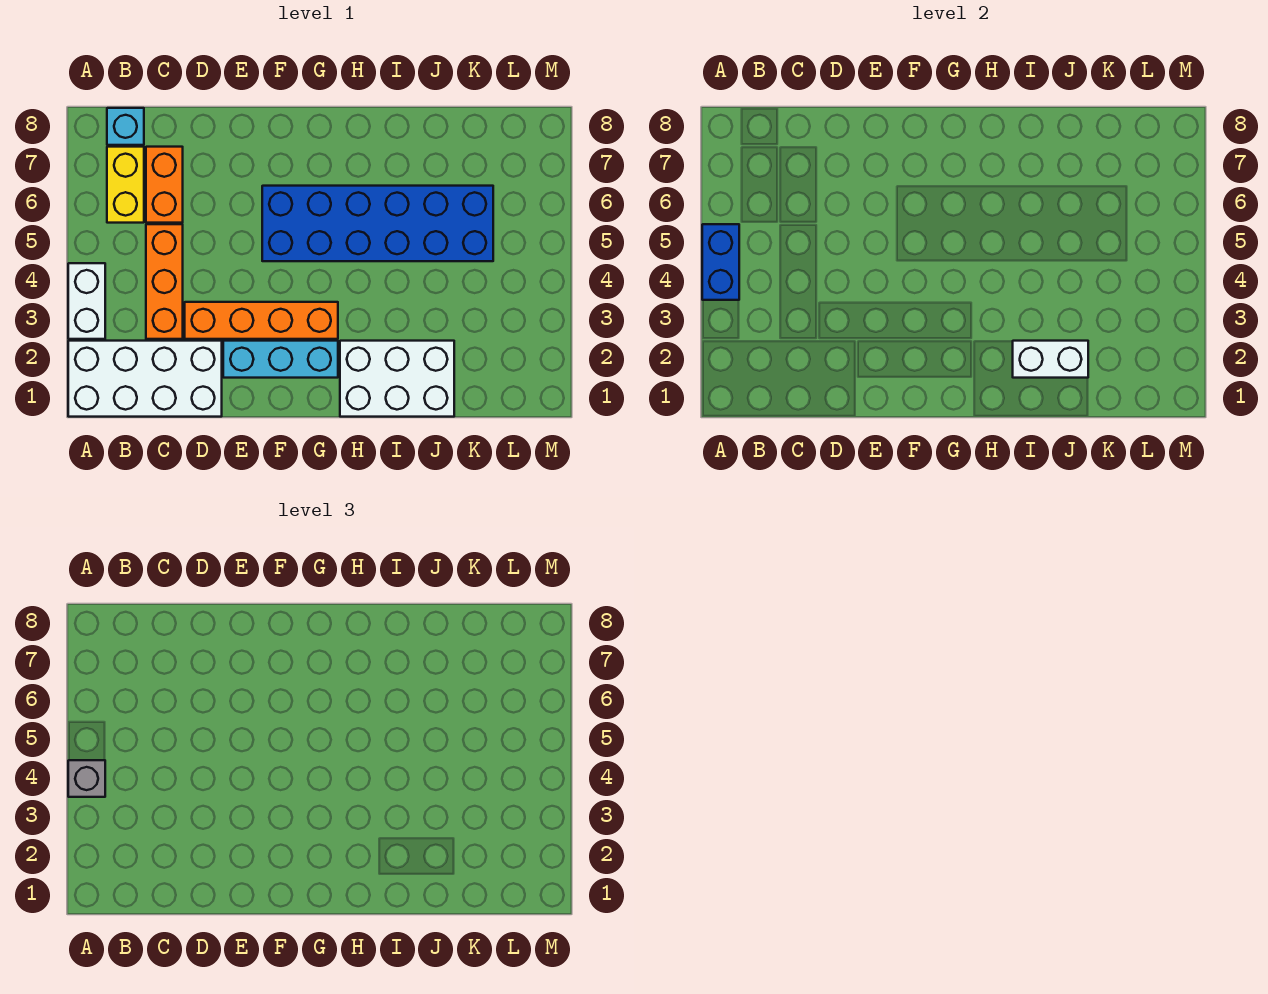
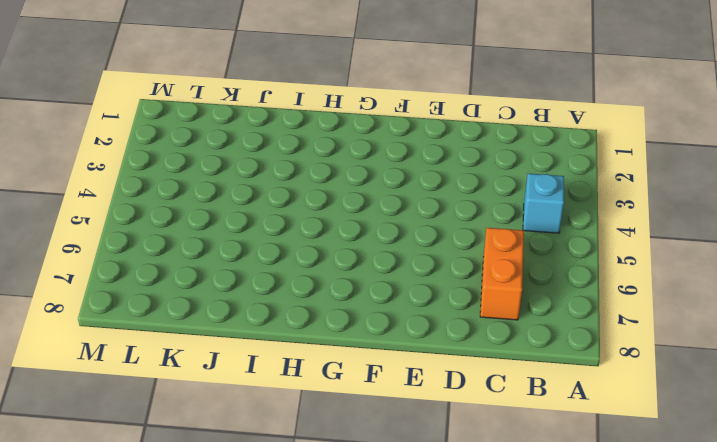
cyan 1x1 brick [523,174,564,233] -> cyan 1x1 brick moved to [107,108,144,145]
none -> white 2x4 brick [68,341,222,417]
none -> white 1x2 brick [68,263,105,339]
none -> yellow 1x2 brick [107,147,144,223]

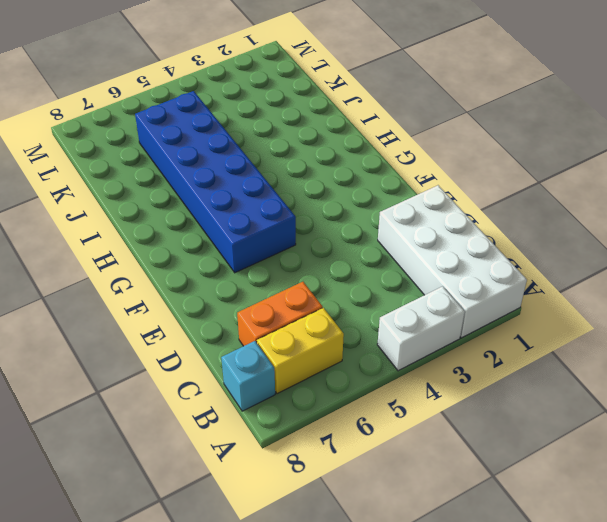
none -> orange 1x3 brick [146,224,183,339]
none -> orange 1x4 brick [185,302,338,339]
none -> cyan 1x3 brick [223,341,338,378]

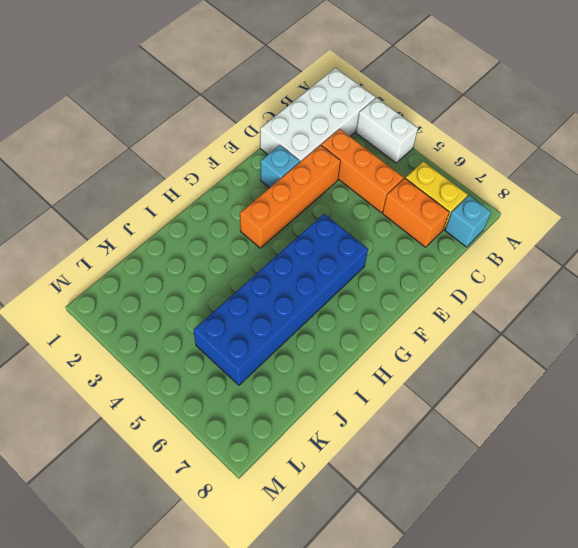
cyan 1x1 brick [261,145,300,188] -> cyan 1x3 brick [223,341,338,378]
none -> white 2x3 brick [340,341,454,417]
none -> blue 1x2 brick [702,224,739,300]
none -> white 1x2 brick [1013,341,1088,378]

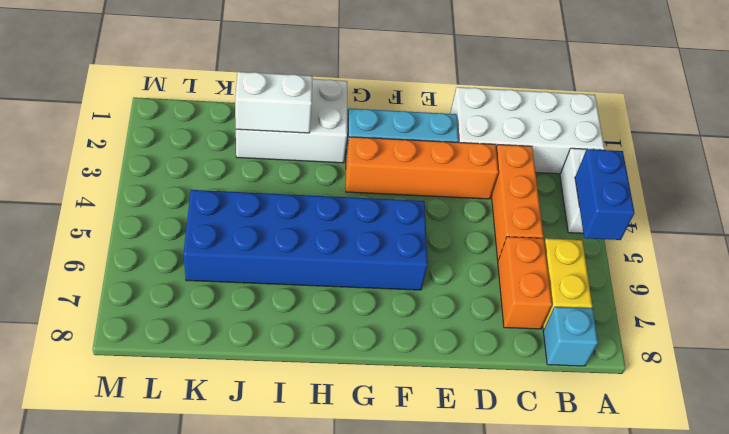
none -> grey 1x1 brick [68,760,105,797]

